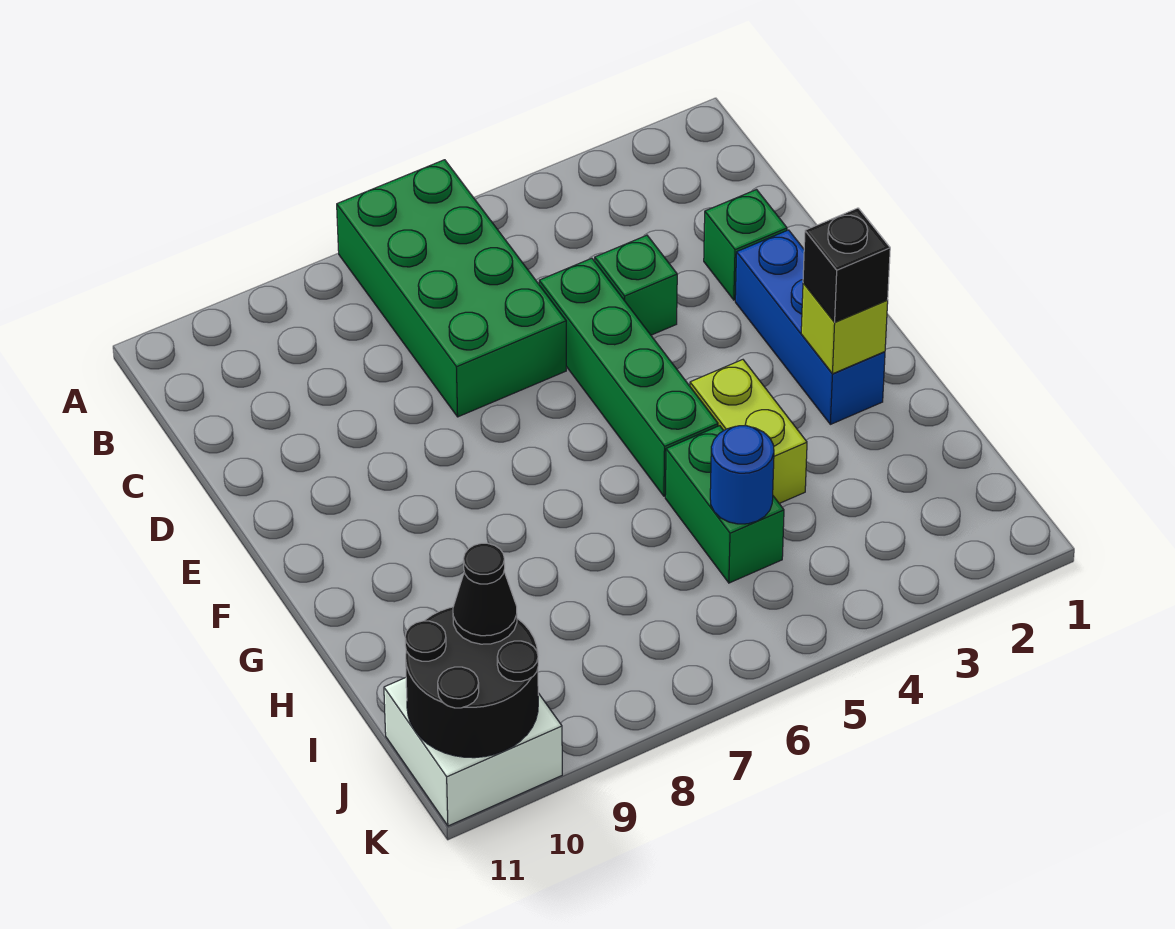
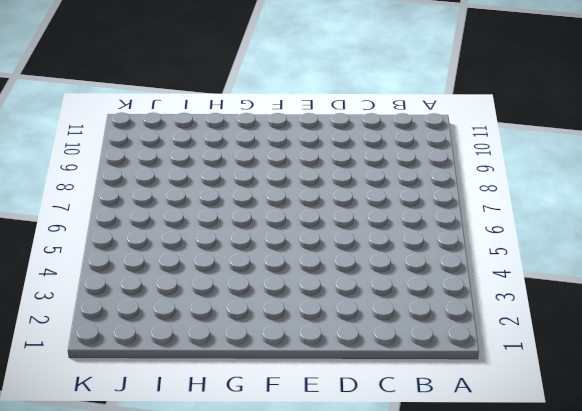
none -> green 2x4 brick [337,160,566,417]
none -> green 1x1 brick [704,190,787,300]
none -> green 1x1 brick [595,235,677,335]

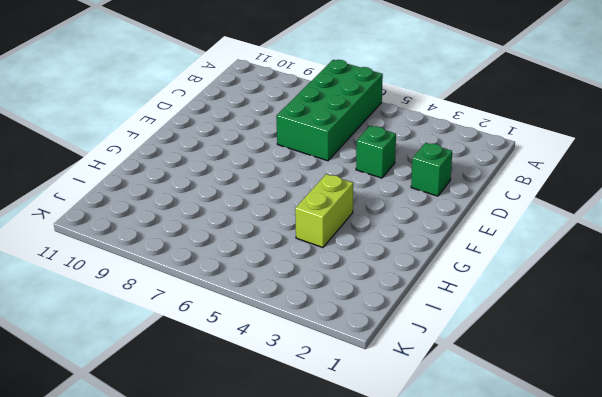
none -> green 1x4 brick [539,258,718,496]
none -> blue 1x3 brick [735,230,885,424]
none -> green 1x2 brick [665,426,784,583]

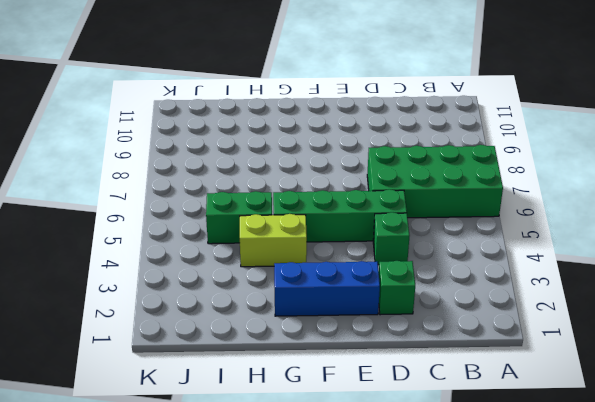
none -> white 2x2 brick [384,678,562,826]
none -> lime 1x1 brick [801,283,888,374]
none -> blue 1x1 round brick [710,425,774,524]

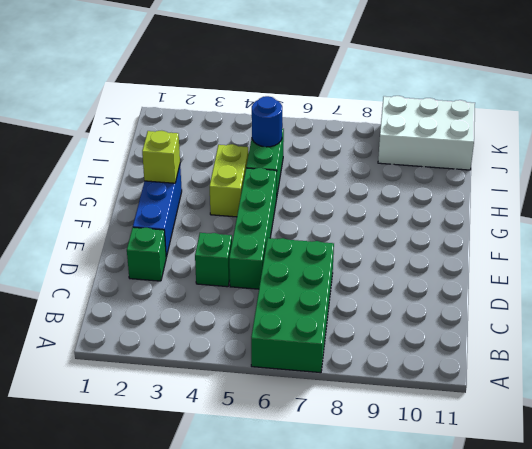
white 2x3 brick [378,96,475,170] -> white 2x2 brick [384,678,562,826]
none -> black 2x2 round brick [405,607,538,758]
none -> black 1x1 brick [803,208,890,322]
none -> black 1x1 cone [453,543,517,644]

